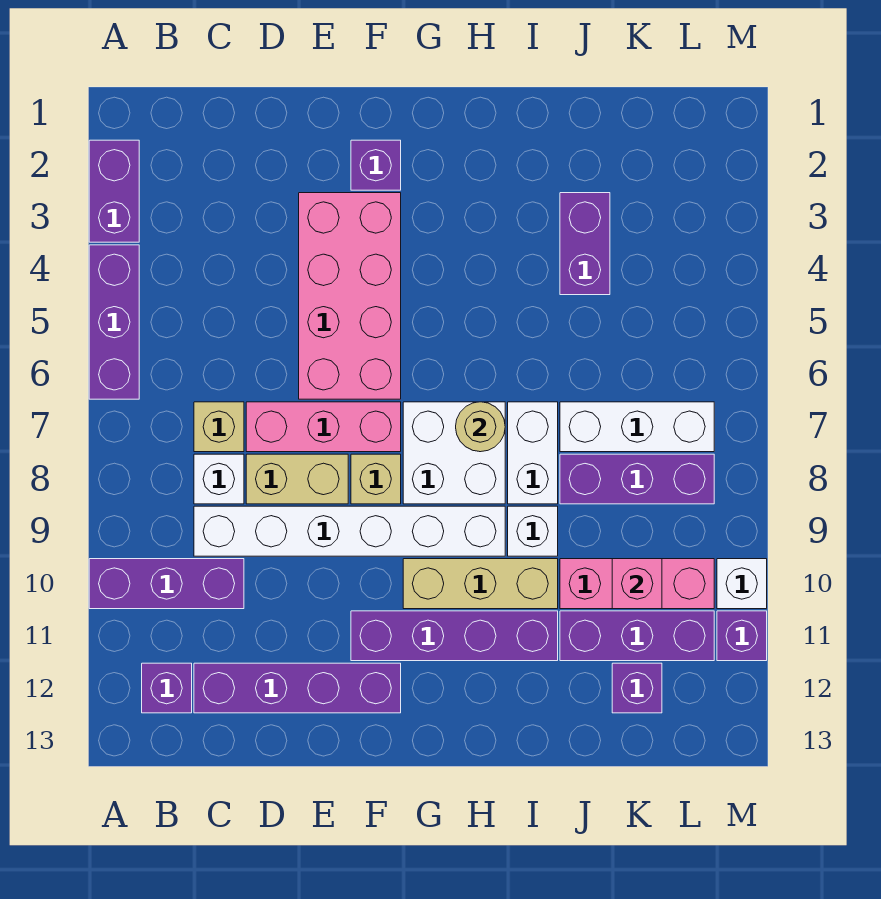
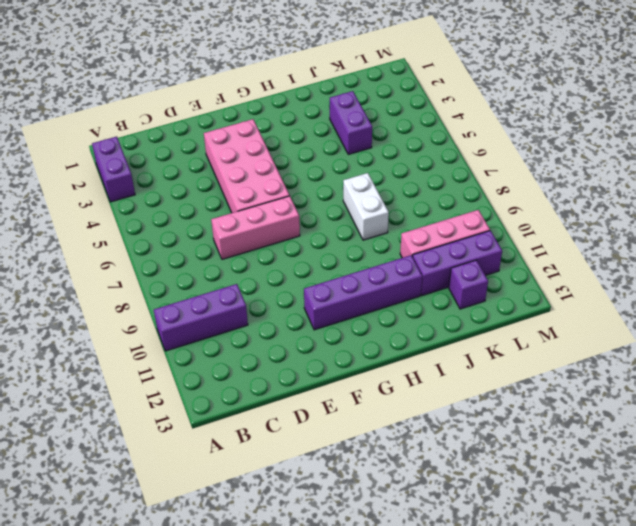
none -> purple 1x3 brick [89,245,139,399]
none -> purple 1x1 brick [142,663,192,713]
none -> tan 1x1 brick [194,402,244,452]

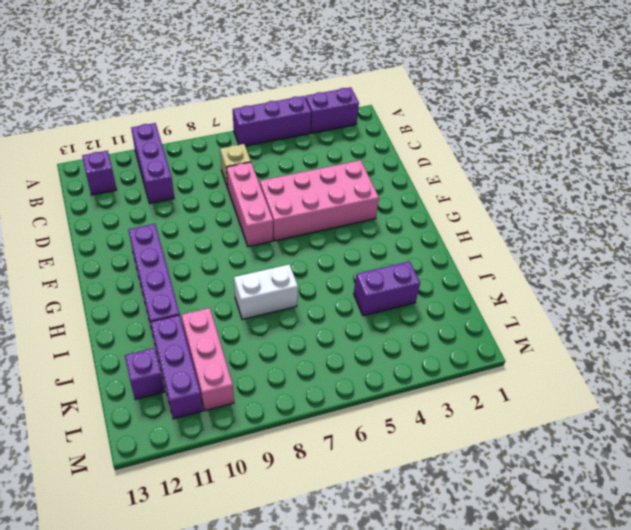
none -> white 1x1 brick [194,454,244,504]
none -> white 1x6 brick [194,506,505,556]
none -> purple 1x4 brick [194,663,401,713]

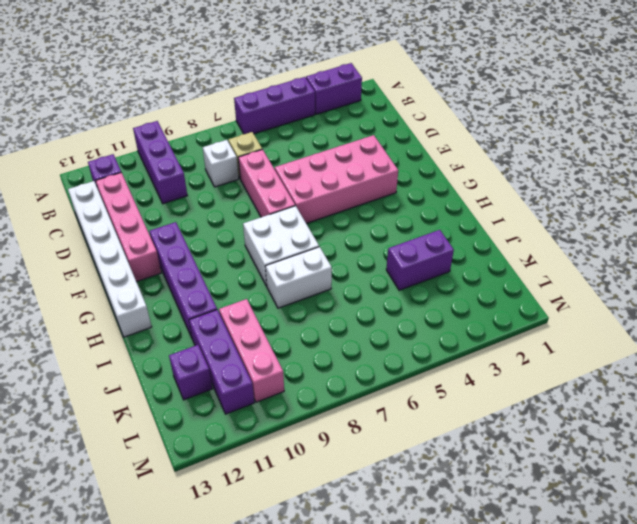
pink 1x4 brick [96,173,161,282] -> purple 1x4 brick [194,663,401,713]
white 1x6 brick [68,181,152,337] -> white 1x6 brick moved to [194,506,505,556]
none -> tan 1x2 brick [246,454,348,504]
none -> purple 1x1 brick [351,140,401,190]
none -> tan 1x1 brick [351,454,401,504]

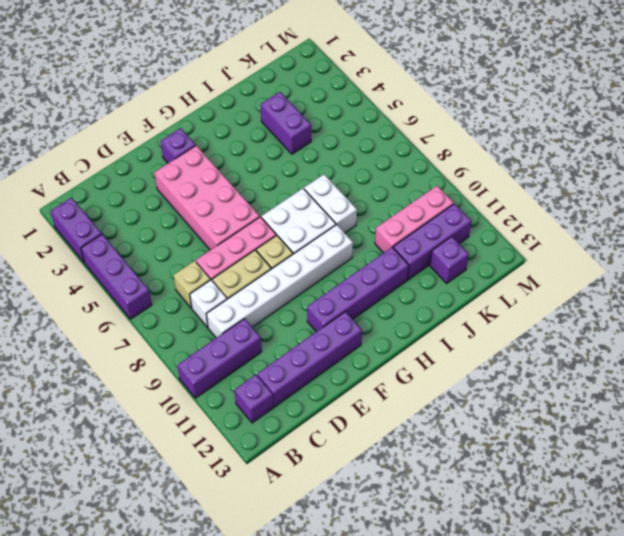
none -> tan 1x3 brick [403,559,558,609]
none -> white 1x1 brick [508,506,558,556]
none -> white 1x3 brick [560,402,714,452]

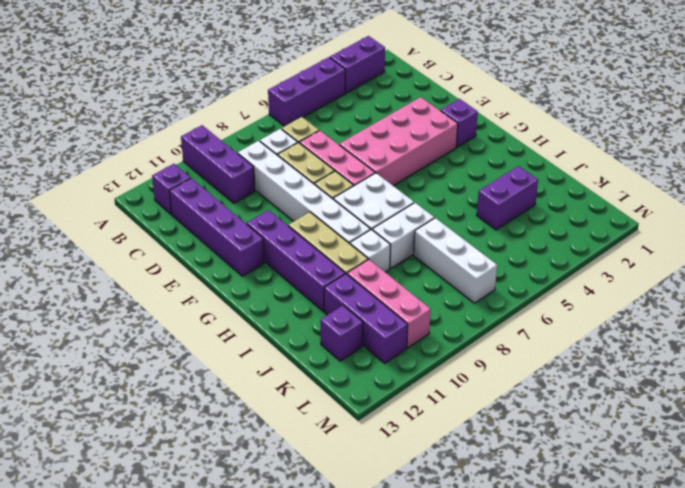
none -> purple 1x3 brick [560,454,714,504]
none -> white 1x1 brick [717,559,767,609]
none -> purple 1x1 brick [717,611,767,661]

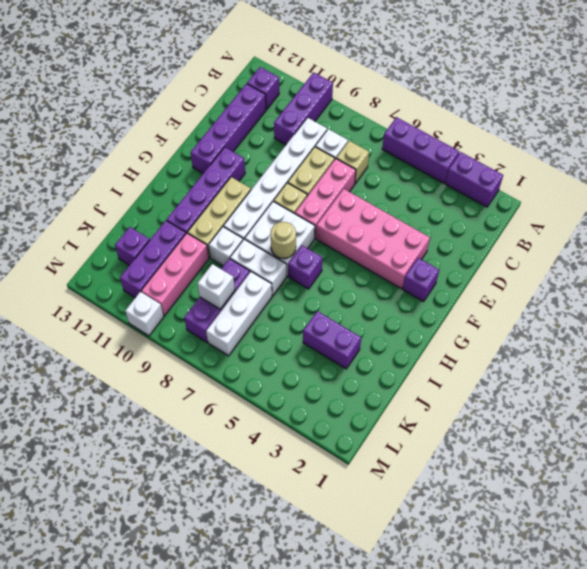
purple 1x1 brick [288,246,322,289] -> purple 1x1 brick moved to [717,611,767,661]
white 1x1 brick [197,264,235,309] -> none
none -> pink 1x1 brick [612,559,662,609]

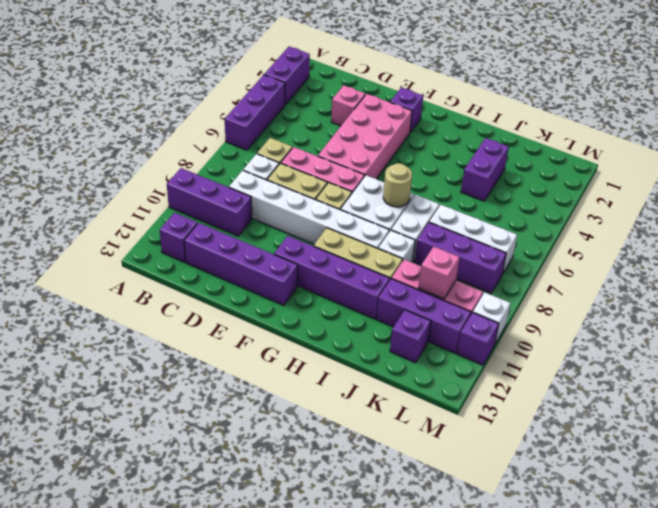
pink 1x1 brick [331,85,365,126] -> none

